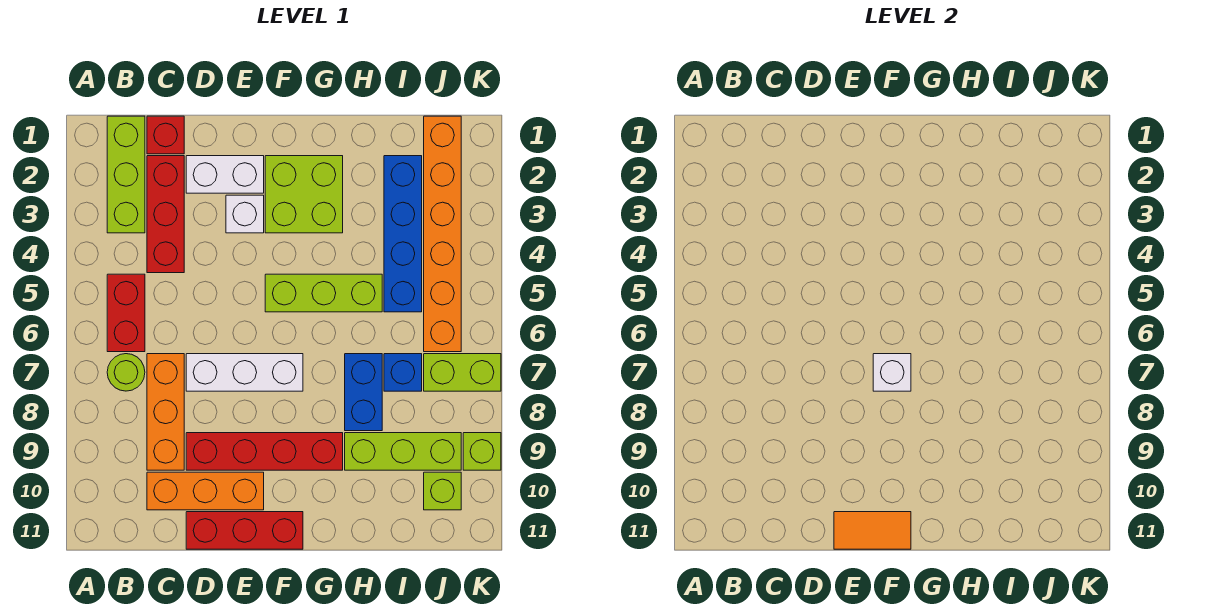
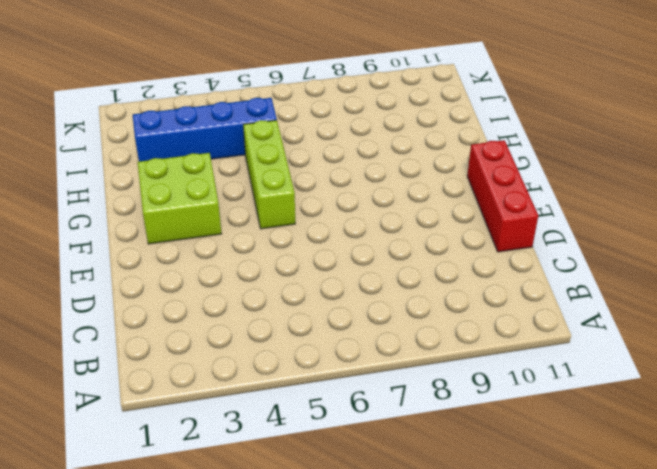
none -> lime 1x3 brick [107,116,145,233]
none -> red 1x2 brick [107,274,145,352]
none -> lime 1x1 round brick [107,354,145,391]

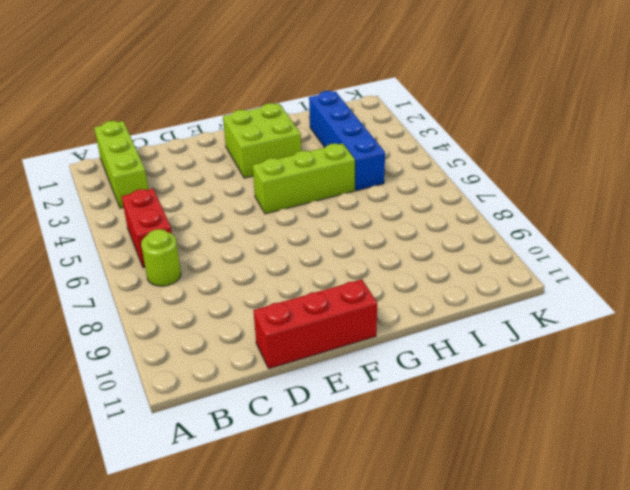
none -> red 1x1 brick [147,116,184,154]
none -> red 1x3 brick [147,156,184,273]
none -> orange 1x3 brick [147,354,184,470]

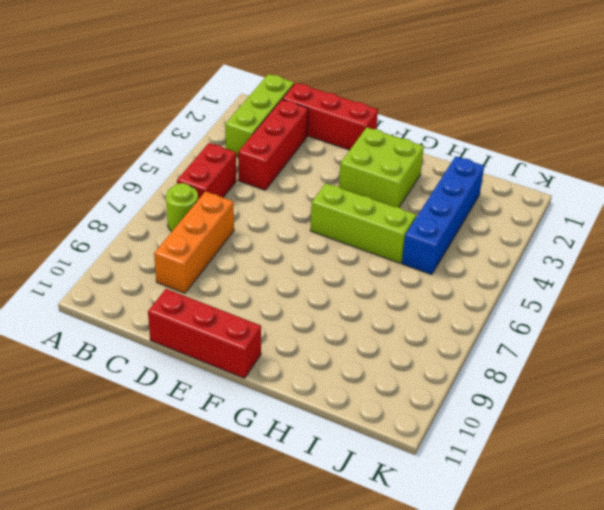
red 1x3 brick [282,83,378,150] -> red 1x1 brick [147,116,184,154]
none -> orange 1x3 brick [147,472,264,510]
none -> white 1x2 brick [186,156,264,193]
none -> white 1x3 brick [186,354,303,391]

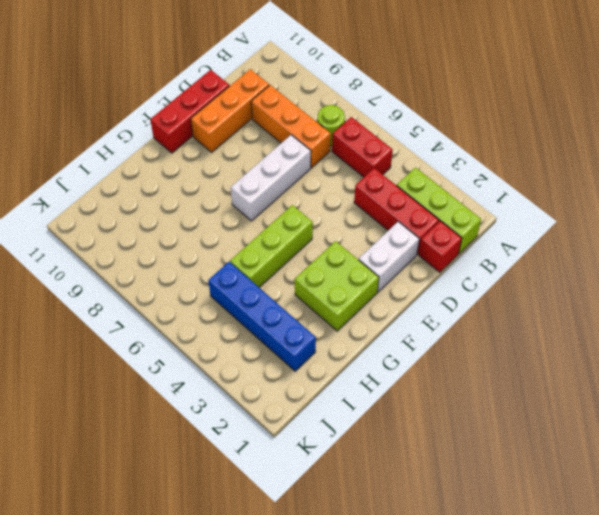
none -> red 1x4 brick [186,433,343,470]
none -> white 1x1 brick [226,195,264,233]
none -> blue 1x2 brick [345,354,382,431]

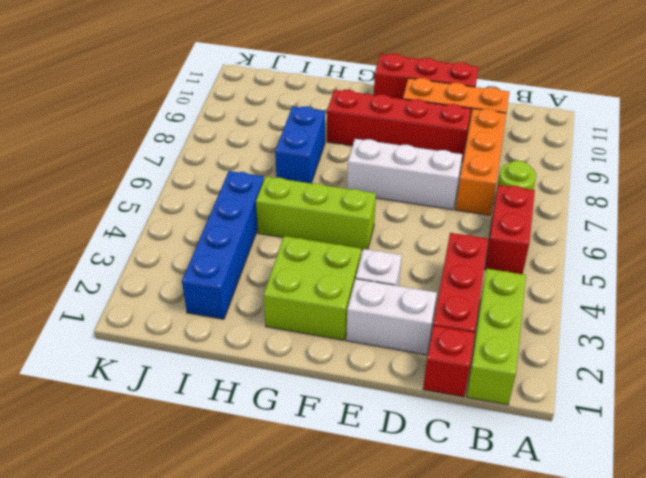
none -> lime 1x3 brick [345,433,461,470]
none -> blue 1x1 brick [384,354,422,391]
none -> orange 1x6 brick [424,116,461,352]

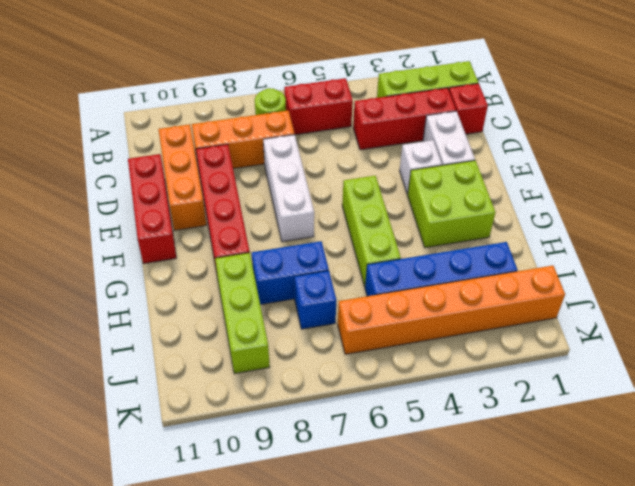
none -> lime 1x2 brick [424,354,501,391]
none -> lime 1x1 brick [424,472,461,510]
none -> lime 1x1 brick [463,433,501,470]

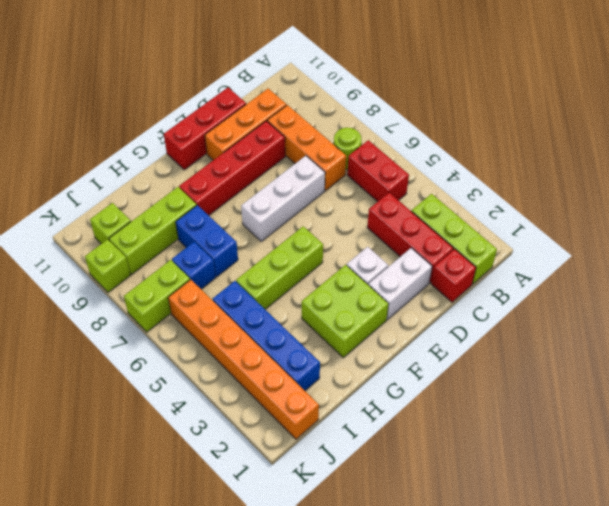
none -> orange 1x2 tile [834,512,911,549]
none -> white 1x1 brick [873,354,911,391]

